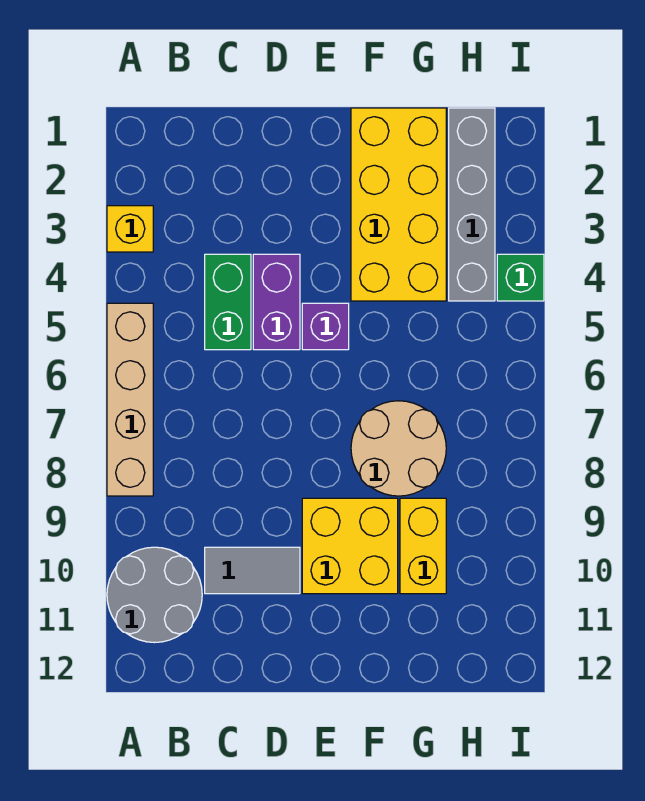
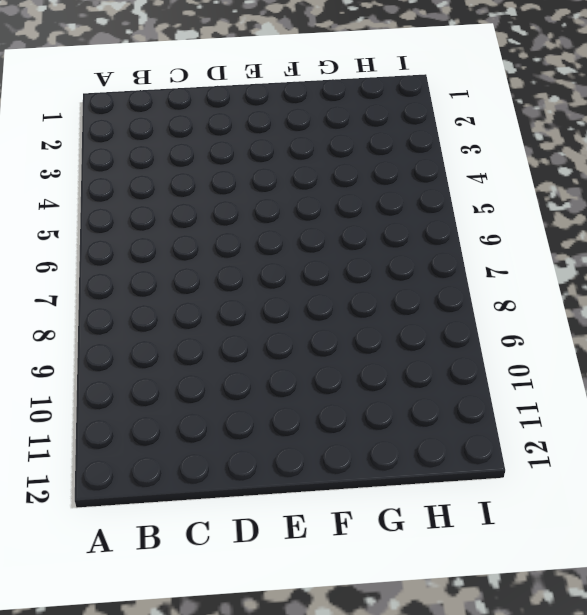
none -> yellow 1x1 brick [107,206,153,252]
none -> tan 1x4 brick [107,303,153,496]
none -> grey 2x2 round brick [107,547,202,643]

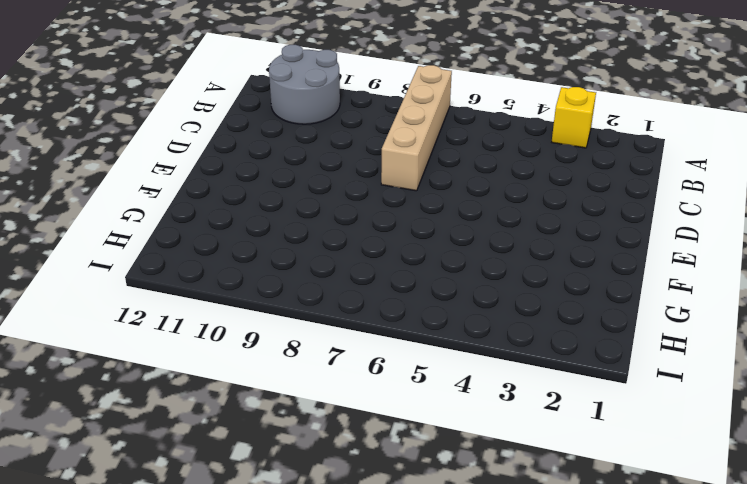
tan 1x4 brick [381,65,452,191] -> tan 1x4 brick turned to [107,303,153,496]
none -> green 1x2 brick [205,254,251,350]
none -> grey 1x2 tile [205,547,300,594]
none -> purple 1x2 brick [253,254,300,350]

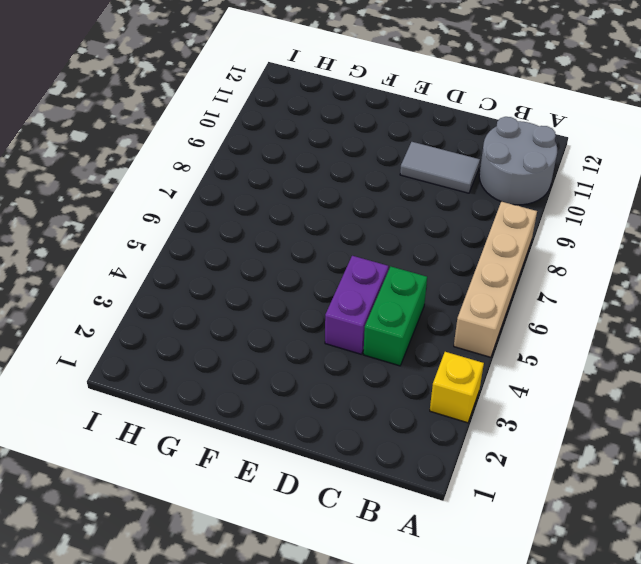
none -> purple 1x1 brick [302,303,349,350]
none -> yellow 2x2 brick [302,498,398,594]
none -> yellow 2x4 brick [351,108,446,301]

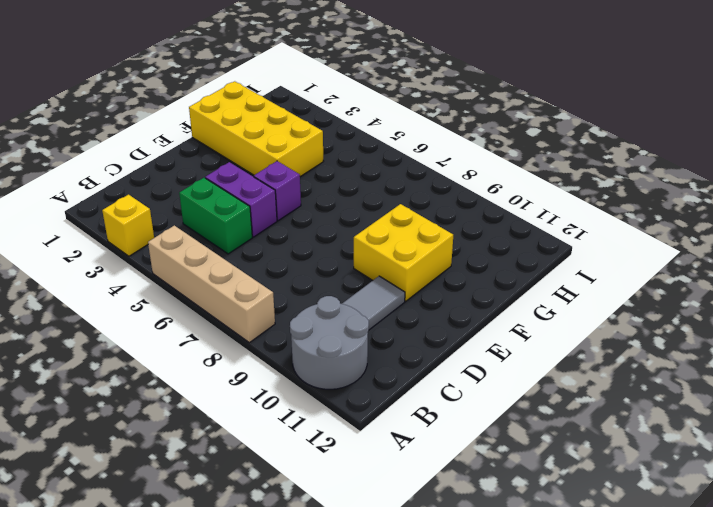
none -> tan 2x2 round brick [351,401,446,496]
none -> yellow 1x2 brick [400,498,446,594]
none -> grey 1x4 brick [449,108,495,301]

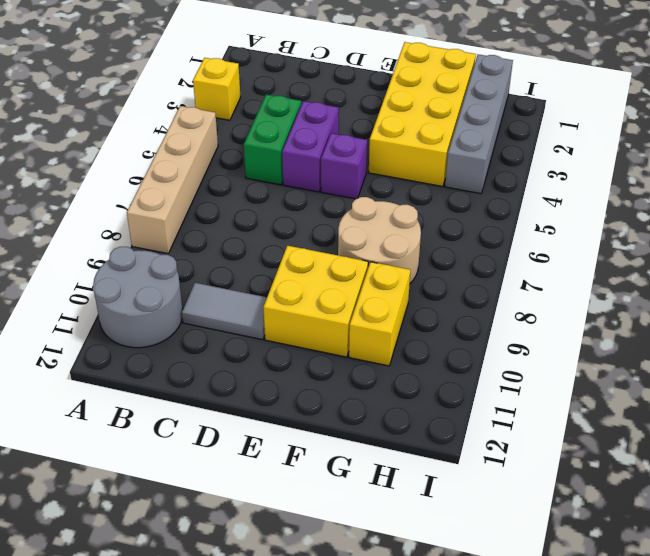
none -> green 1x1 brick [497,254,544,301]

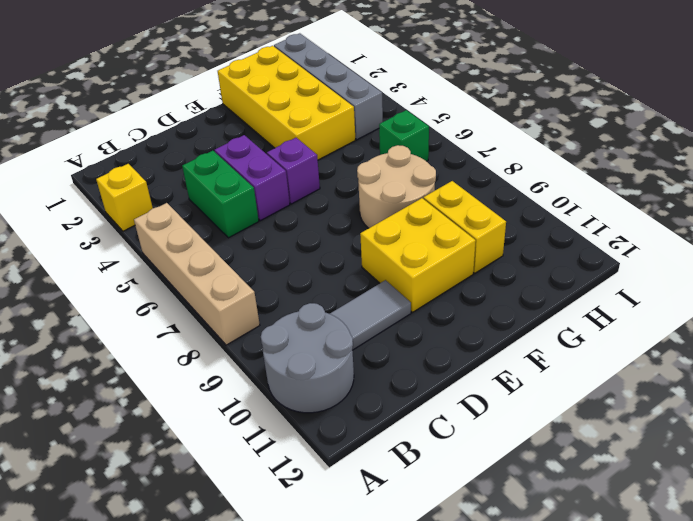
green 1x1 brick [379,110,429,161] -> green 1x1 brick moved to [497,254,544,301]

